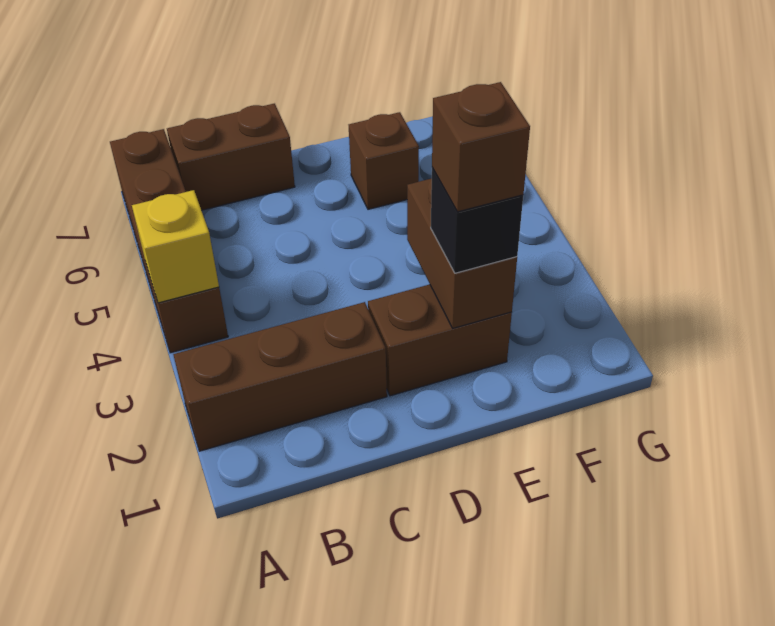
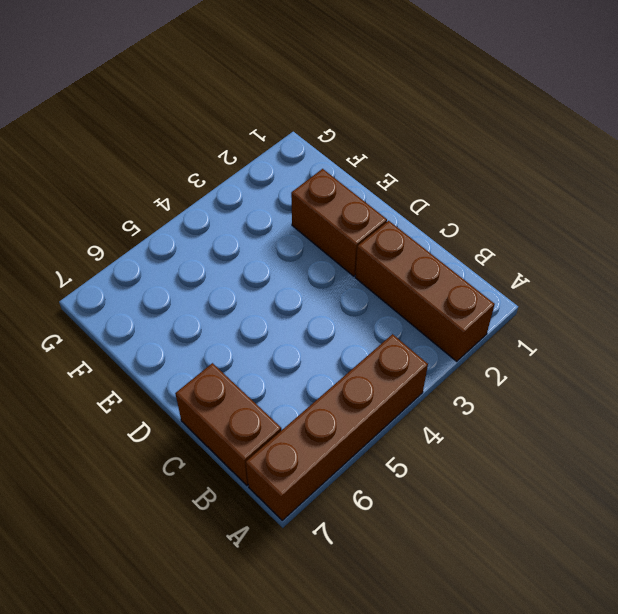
none -> brown 1x1 brick [349,112,419,209]
none -> yellow 1x1 brick [132,190,219,303]

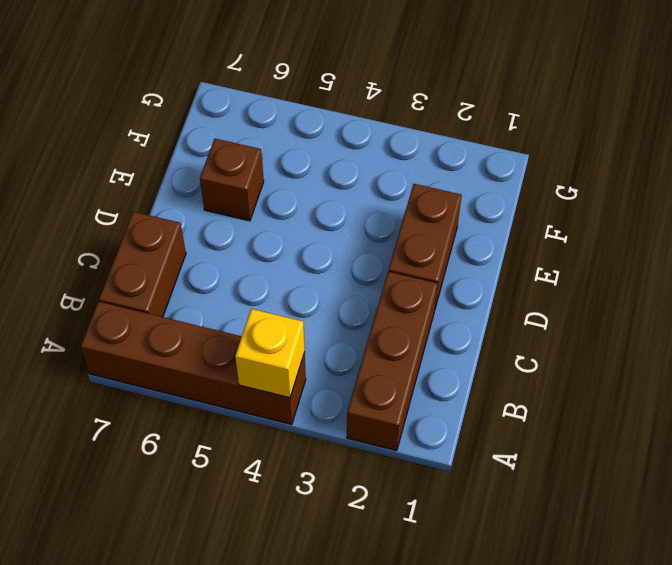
none -> brown 1x2 brick [407,178,517,328]
none -> black 1x1 brick [431,167,523,273]

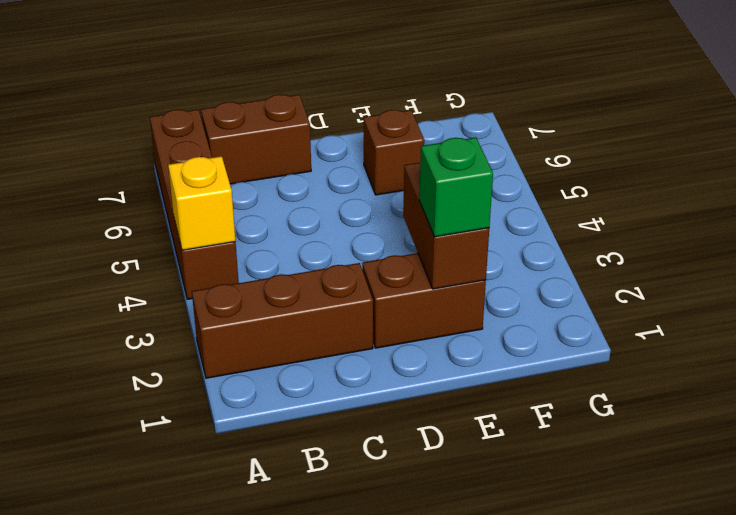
green 1x1 brick [419,137,493,237] -> black 1x1 brick [431,167,523,273]
none -> brown 1x1 brick [432,82,530,212]

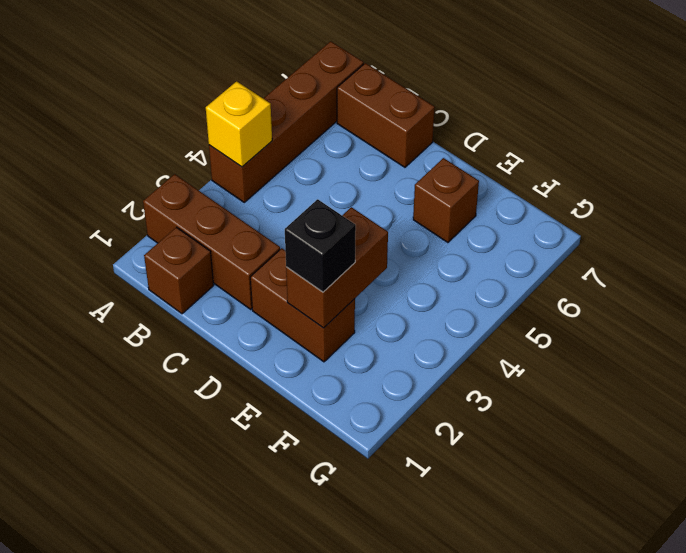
brown 1x1 brick [144,227,214,314] -> brown 1x1 brick moved to [432,82,530,212]

